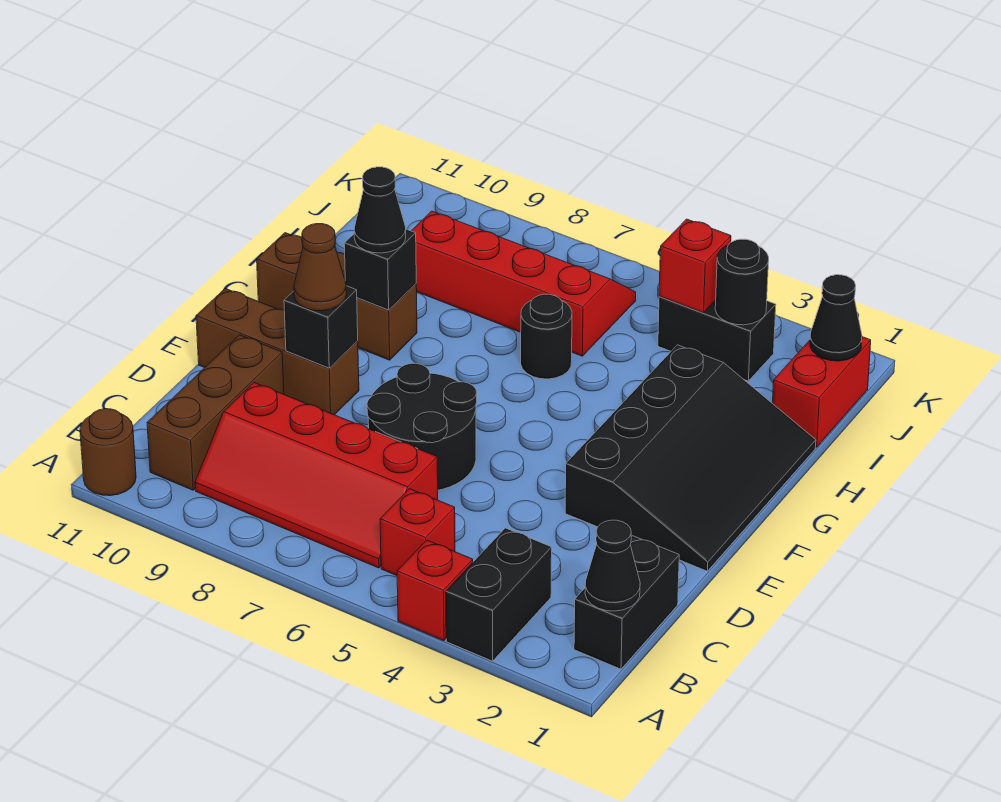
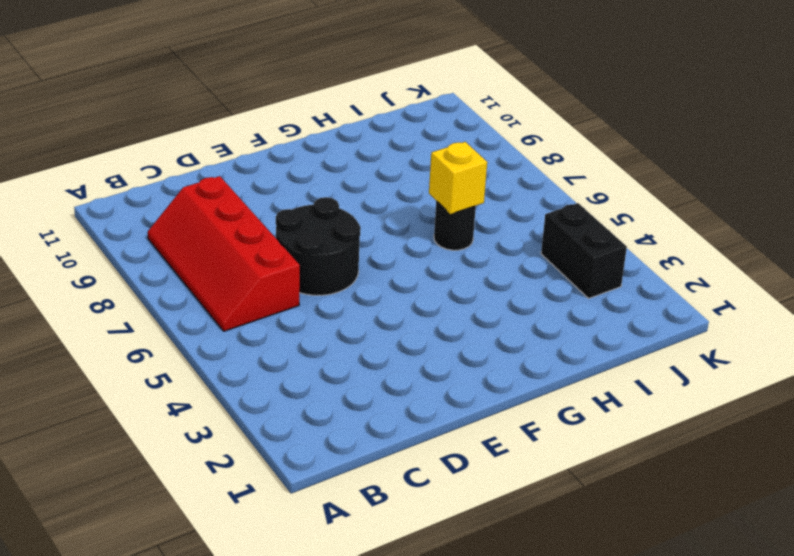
yellow 1x1 brick [429,142,487,214] -> none
none -> black 1x2 brick [446,528,552,661]
none -> red 1x1 brick [397,540,473,641]
none -> brown 1x1 round brick [80,409,136,496]

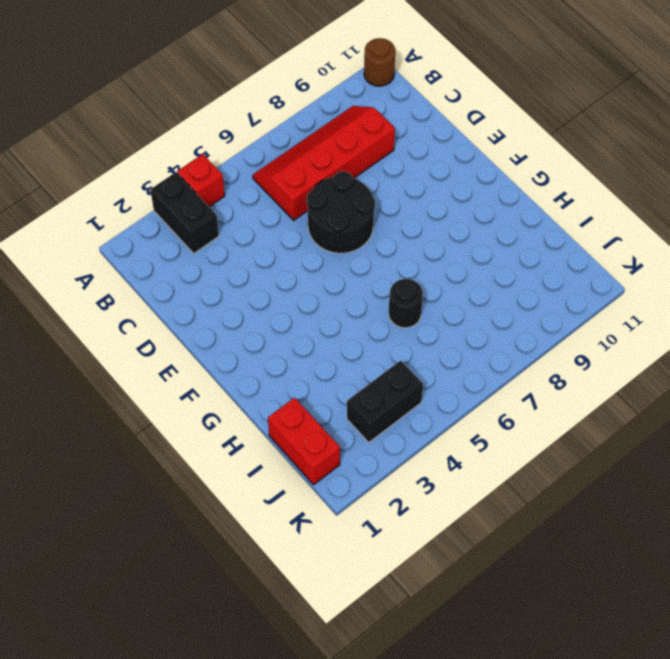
none -> black 1x2 brick [574,536,679,669]
none -> red 1x1 brick [380,489,455,575]
none -> brown 1x3 brick [147,335,284,490]

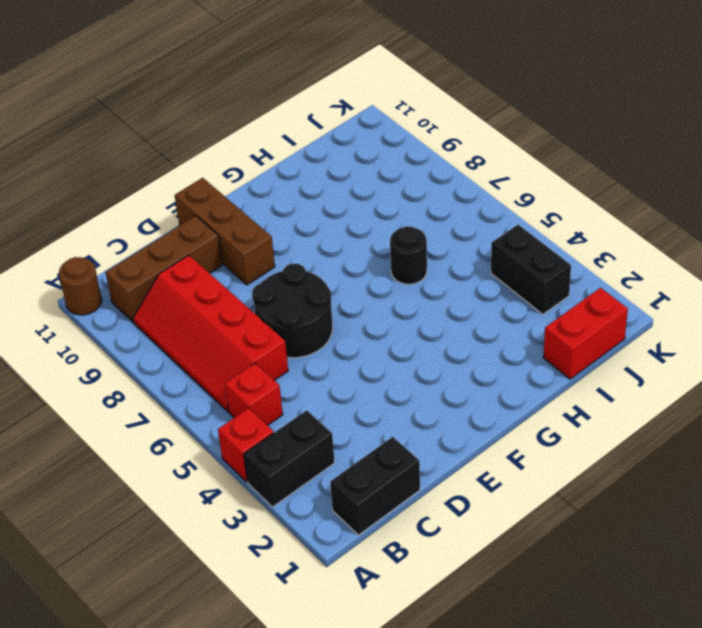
none -> black 3x4 slope [565,345,816,571]
none -> brown 1x3 brick [257,233,417,360]
none -> red 2x4 slope [411,211,636,356]

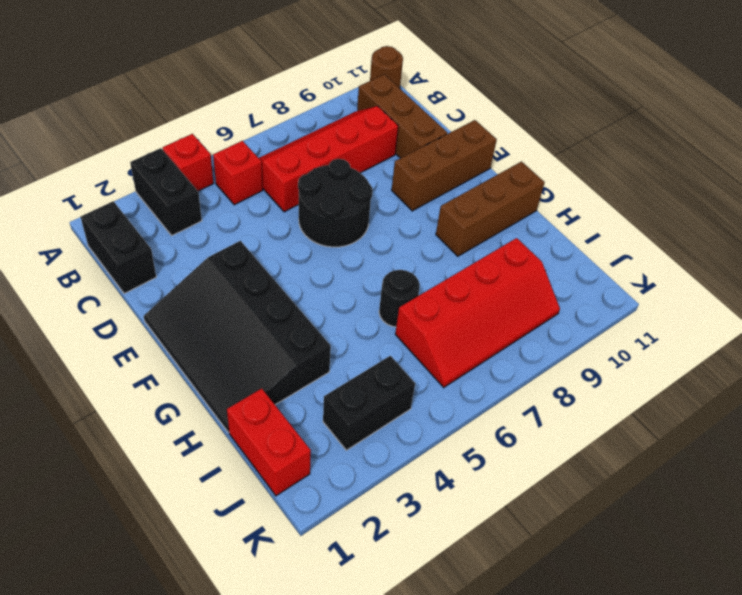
none -> black 1x1 cone [585,520,640,611]
none -> black 1x1 brick [284,286,358,368]
none -> black 1x1 brick [344,229,416,310]

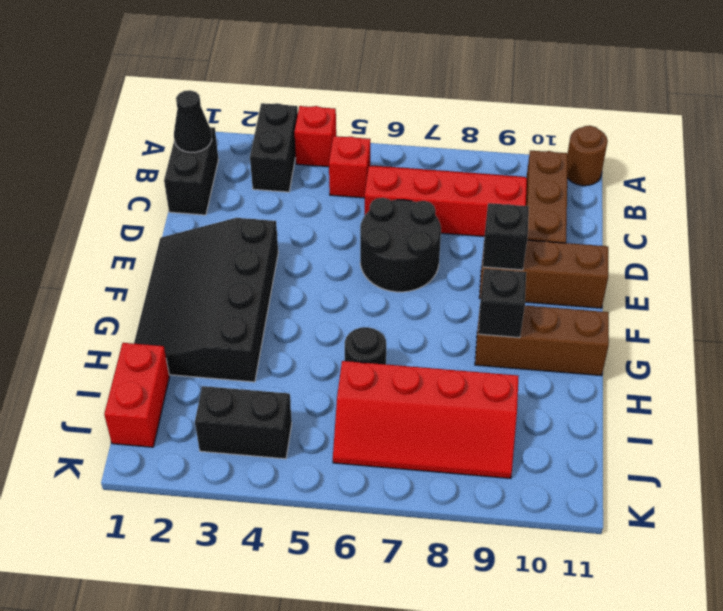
none -> black 1x1 cone [810,275,862,361]
none -> black 1x1 round brick [715,239,769,325]
none -> red 1x1 brick [659,219,731,313]

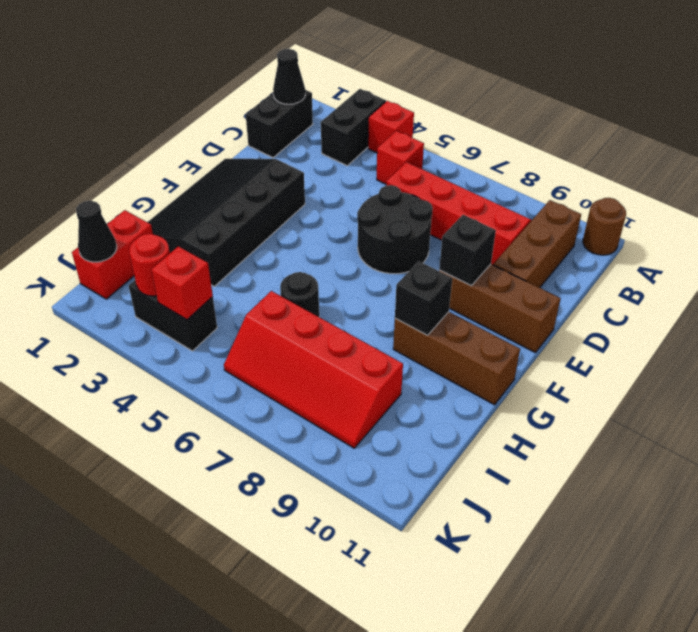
red 1x1 round brick [129,234,170,296] -> black 1x1 round brick [715,239,769,325]
none -> brown 1x1 cone [294,224,346,311]
none -> black 1x1 cone [354,167,406,253]

